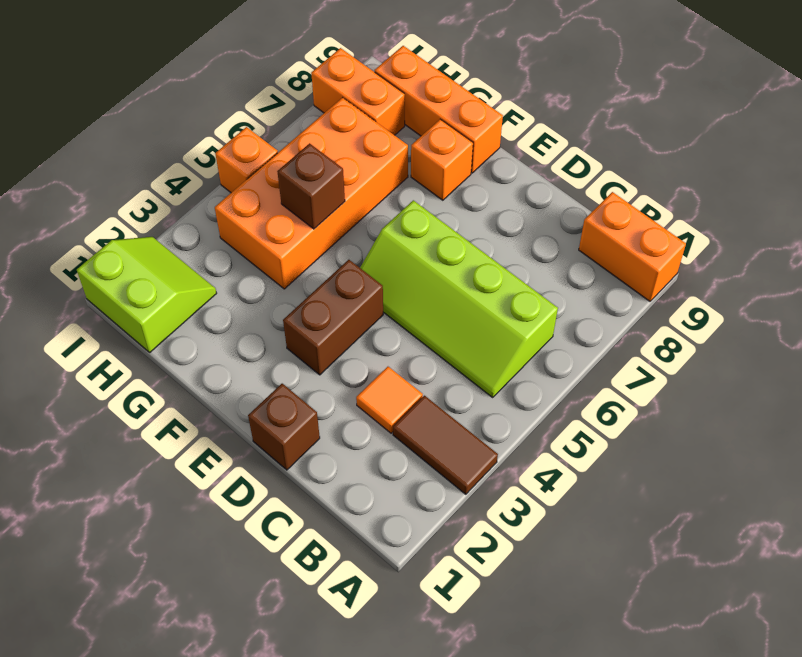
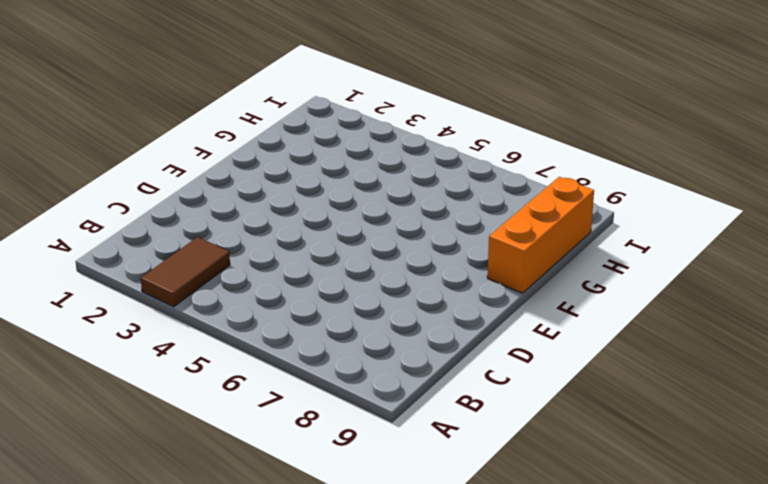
none -> orange 1x2 brick [579,192,686,301]
none -> lime 2x4 slope [360,200,558,397]
none -> orange 1x1 tile [356,367,423,433]

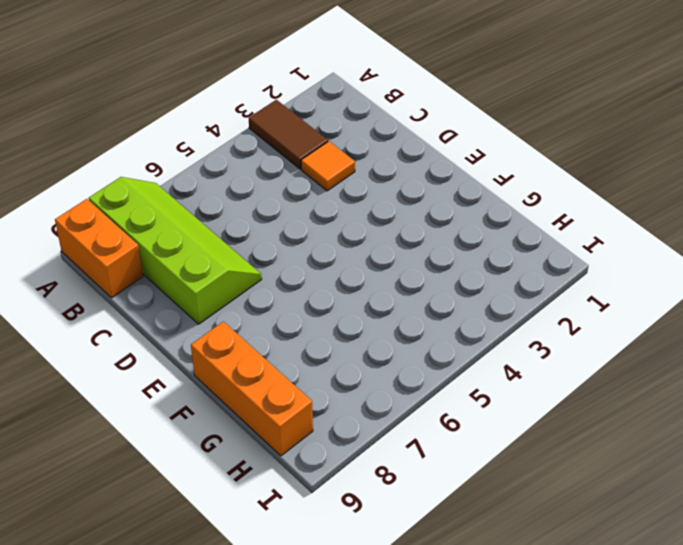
lime 2x4 slope [89,177,262,324] -> lime 2x4 slope moved to [360,200,558,397]
none -> brown 1x1 brick [248,384,320,470]
none -> brown 1x2 brick [283,260,383,375]
none -> orange 1x1 brick [411,119,473,200]

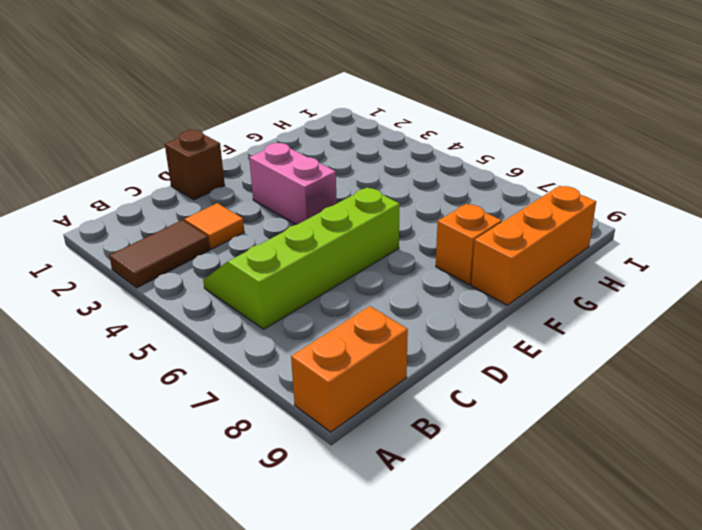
pink 1x2 brick [249,143,337,225] -> brown 1x2 brick [283,260,383,375]
none -> orange 2x4 brick [215,98,408,289]
none -> lime 2x2 slope [77,237,217,352]
none -> orange 1x2 brick [311,48,405,135]

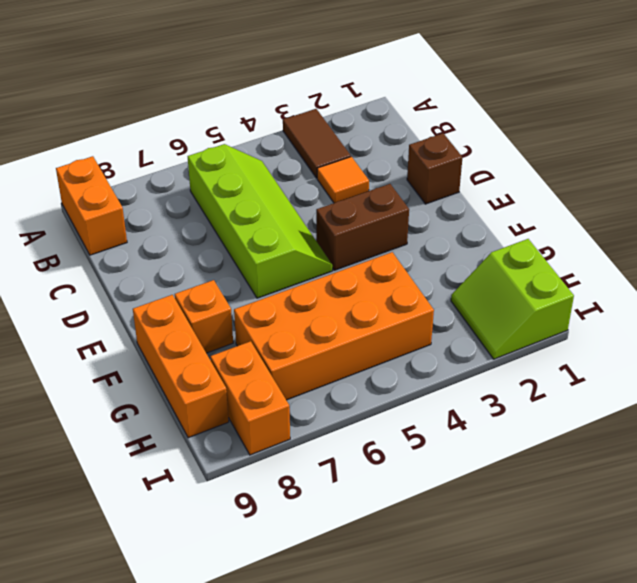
none -> orange 1x1 brick [215,127,278,193]
none -> brown 1x1 brick [277,143,345,229]

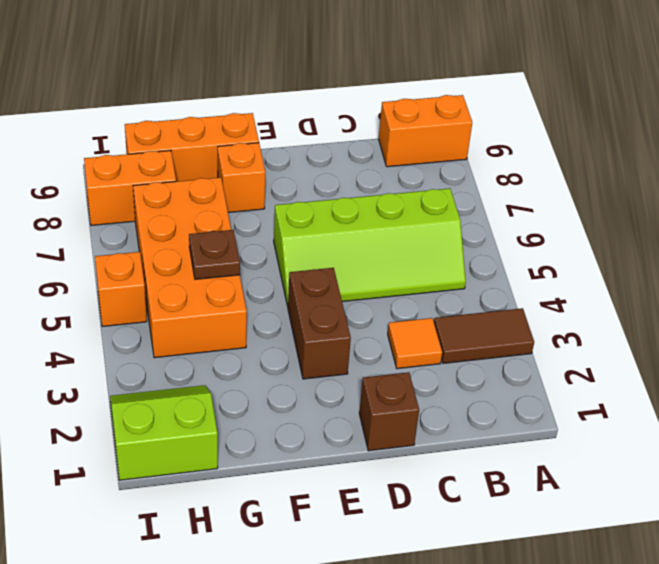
brown 1x1 plate [189,230,240,279] -> brown 1x1 brick [277,143,345,229]

